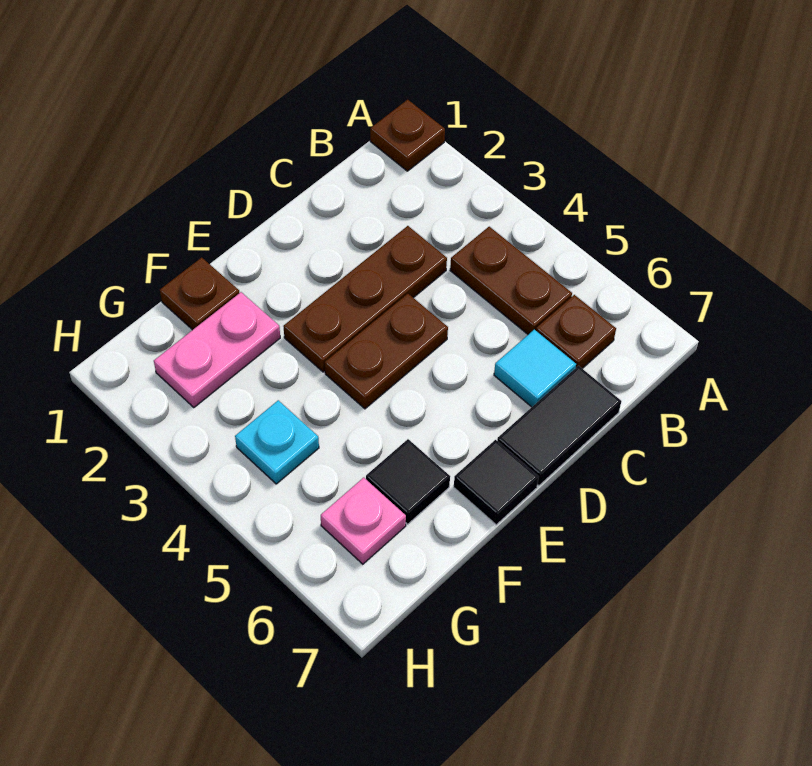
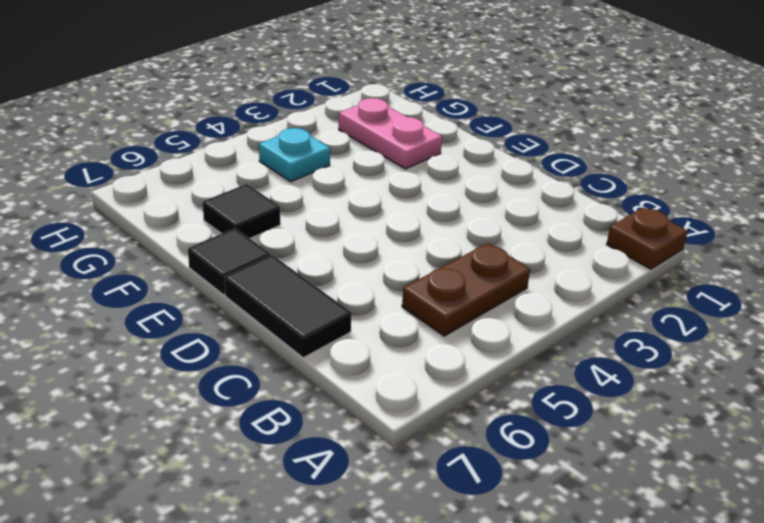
none -> brown 1x1 plate [536,295,616,368]
none -> brown 1x3 plate [283,226,447,372]
none -> cyan 1x1 tile [494,330,576,407]

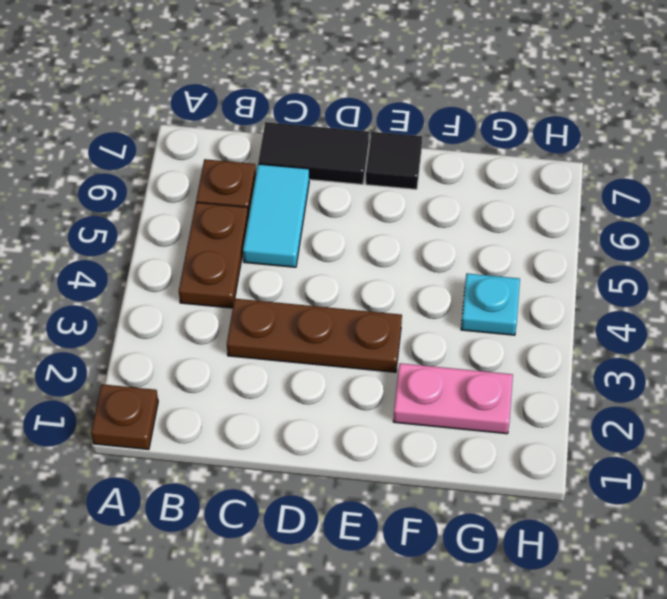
cyan 1x2 tile [243,164,309,267] -> cyan 1x1 tile [494,330,576,407]
none -> brown 1x2 plate [325,294,448,409]
none -> brown 1x1 plate [160,258,239,330]
none -> black 1x1 tile [366,439,450,524]

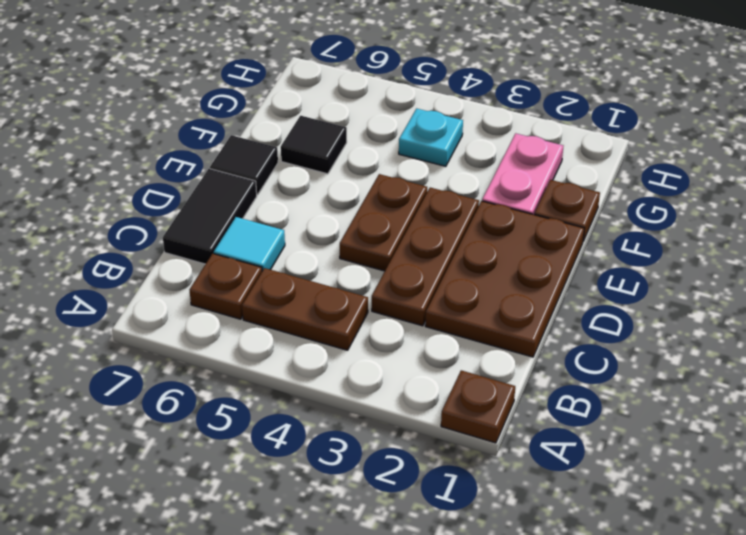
brown 2x3 plate [425,201,584,357] -> none
none -> pink 1x1 plate [321,478,406,564]

